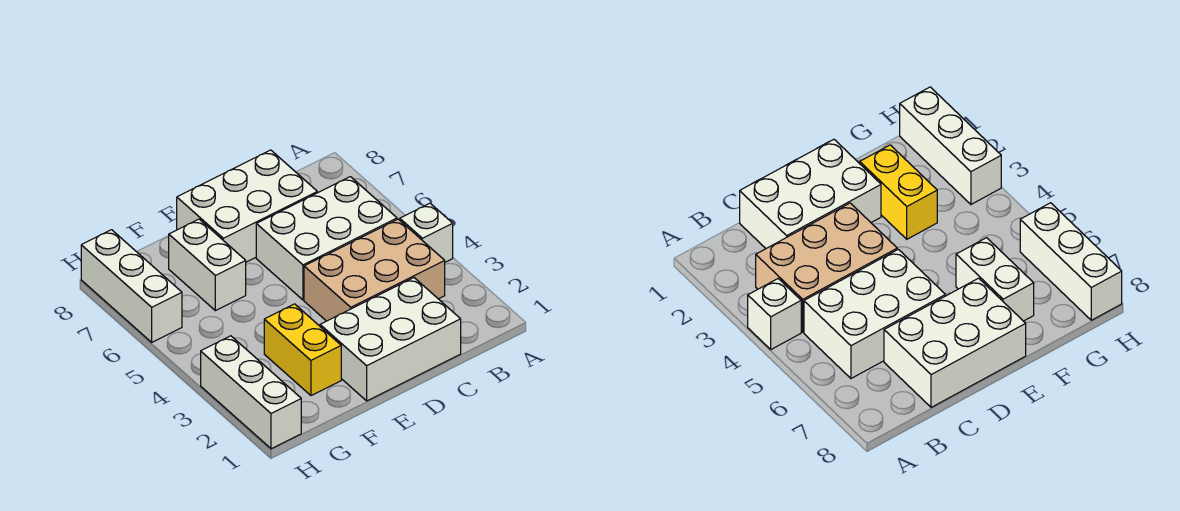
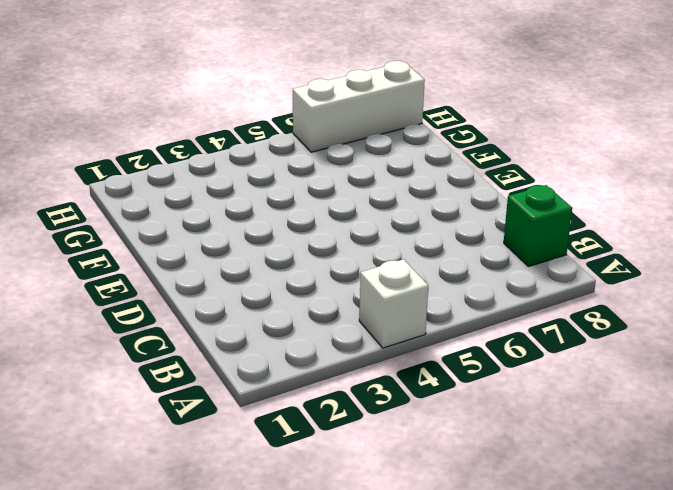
green 1x1 brick [504,185,572,267] -> none
none -> tan 2x3 brick [304,219,445,321]
none -> white 2x3 brick [256,177,397,300]

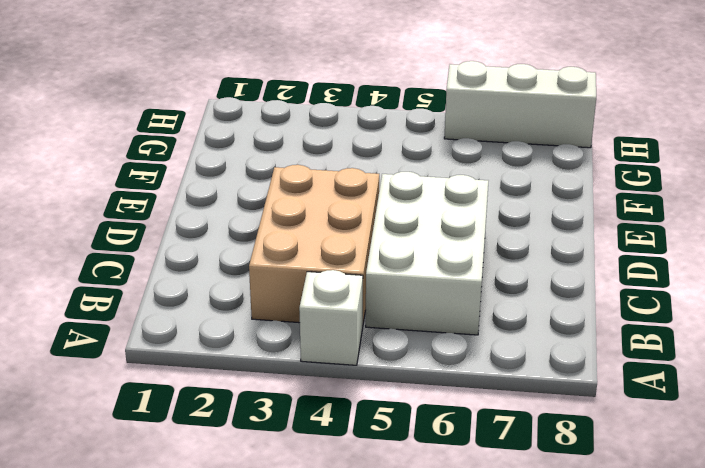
none -> white 2x3 brick [320,278,461,401]
none -> white 2x3 brick [177,150,317,262]

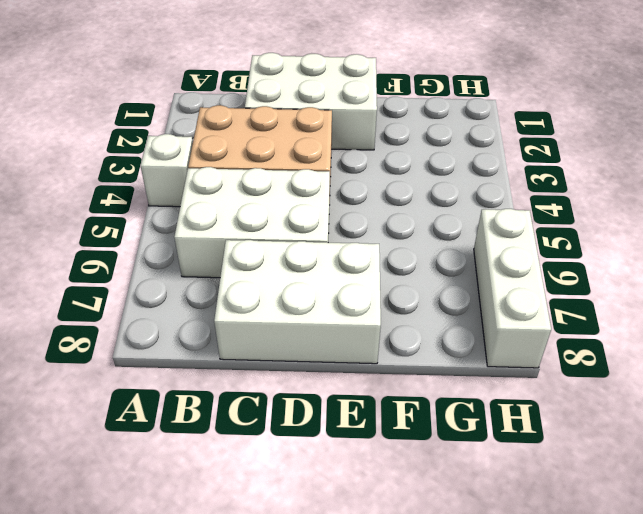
none -> yellow 1x2 brick [264,304,341,396]
none -> white 1x2 brick [169,219,246,311]

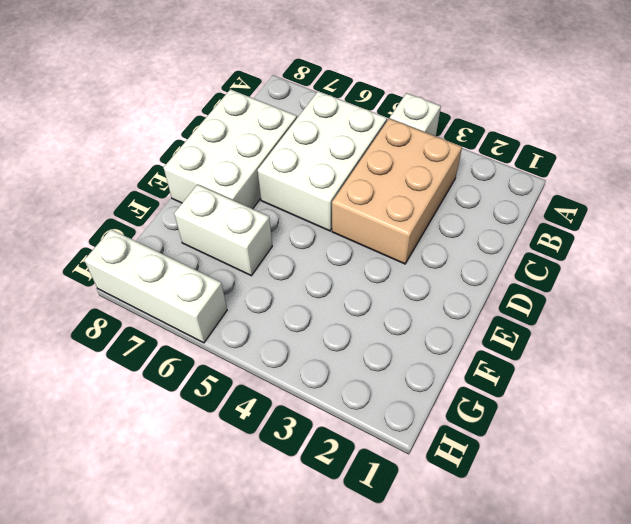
none -> white 2x3 brick [320,278,461,401]
none -> yellow 1x2 brick [264,304,341,396]

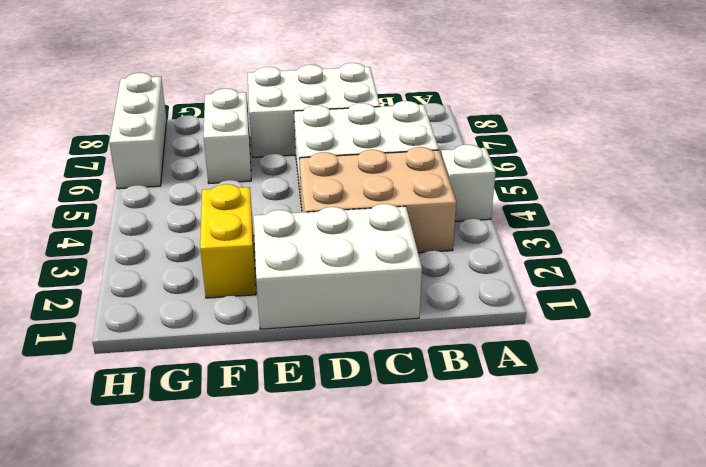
none -> white 1x3 brick [201,336,301,449]

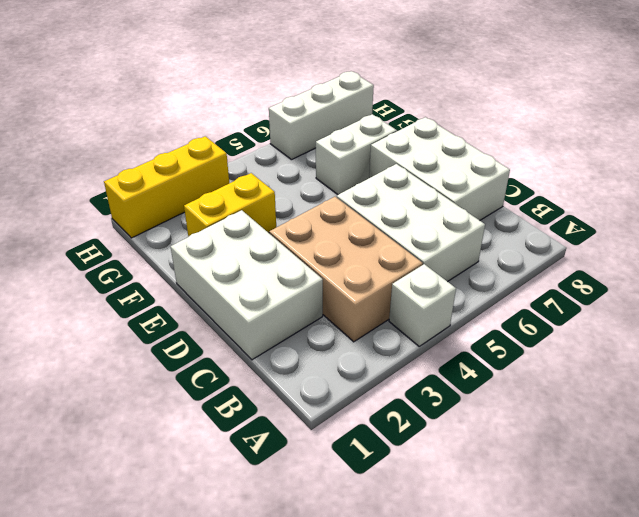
yellow 1x3 brick [104,136,229,238] -> white 1x3 brick [201,336,301,449]

